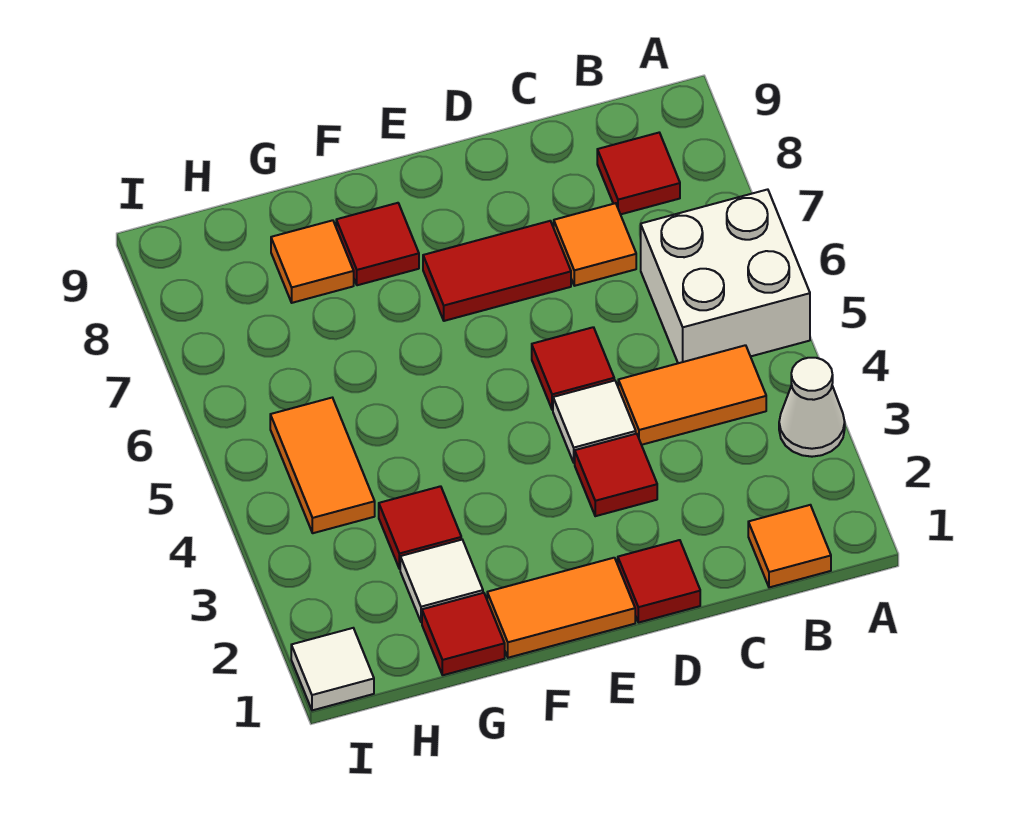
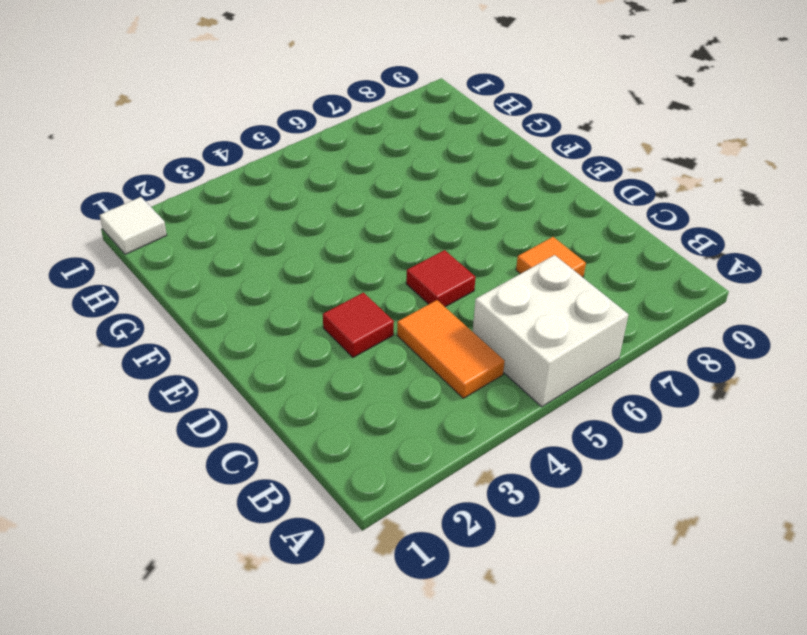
none -> white 1x1 cone [779,358,845,457]
none -> orange 1x1 tile [748,505,831,587]
none -> red 1x1 tile [597,133,680,214]

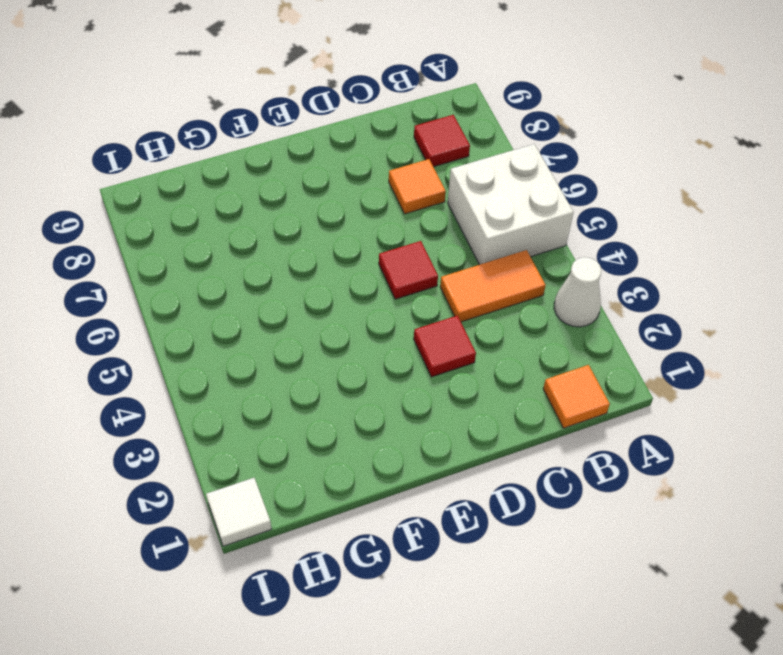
none -> red 1x1 tile [618,540,700,623]
none -> white 1x1 tile [553,380,636,463]
none -> red 1x2 tile [423,221,571,321]

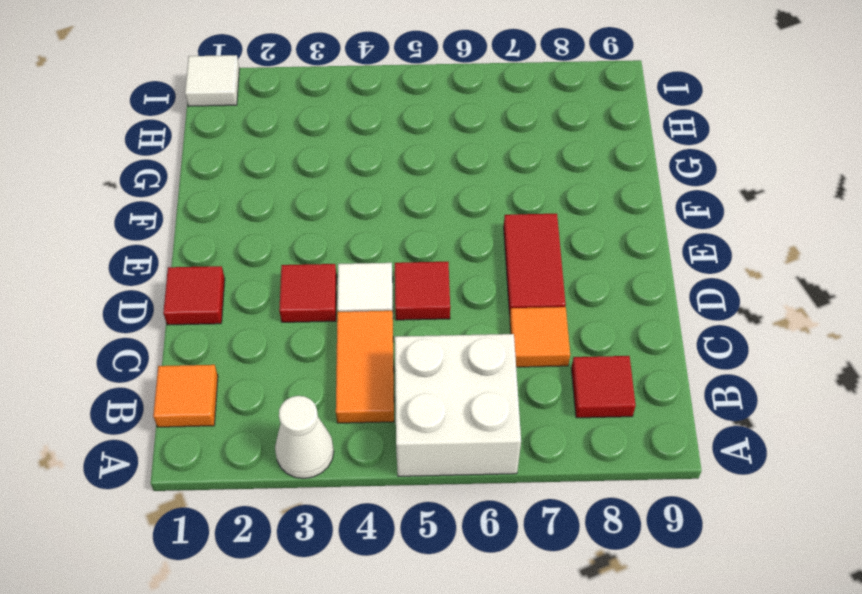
none -> orange 1x2 tile [487,558,635,658]
none -> red 1x1 tile [336,203,419,285]
none -> red 1x1 tile [422,593,505,675]

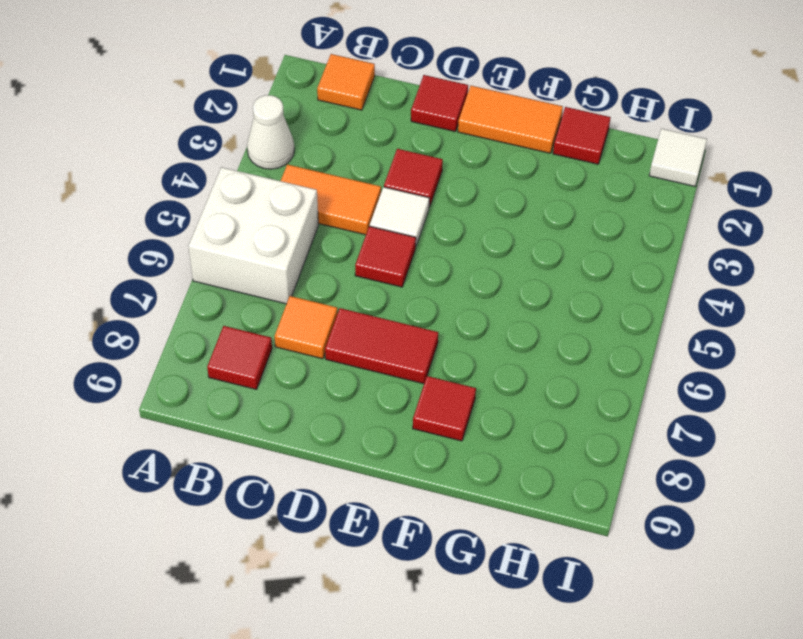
none -> white 1x1 tile [400,540,483,622]
none -> red 1x1 tile [379,486,461,569]
none -> orange 1x1 tile [271,220,354,303]

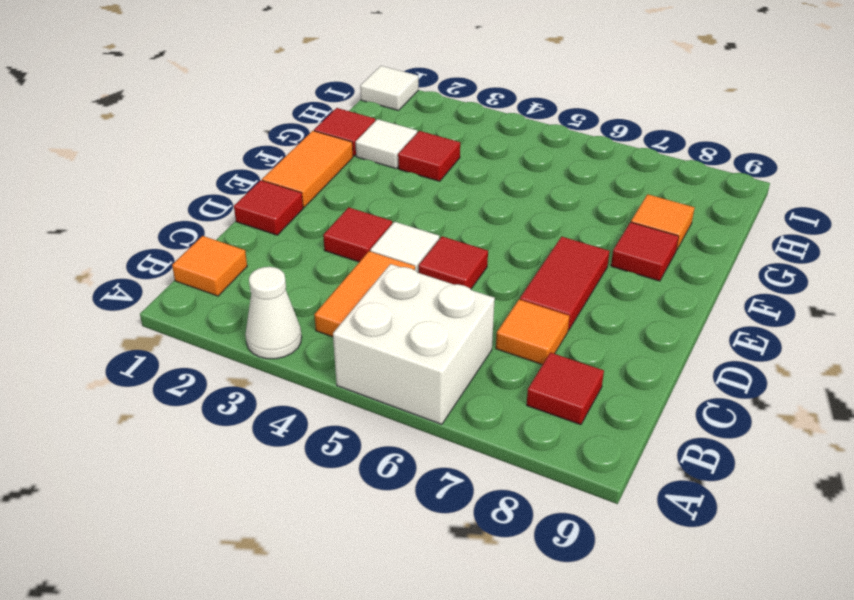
none -> orange 1x2 tile [270,398,375,533]

